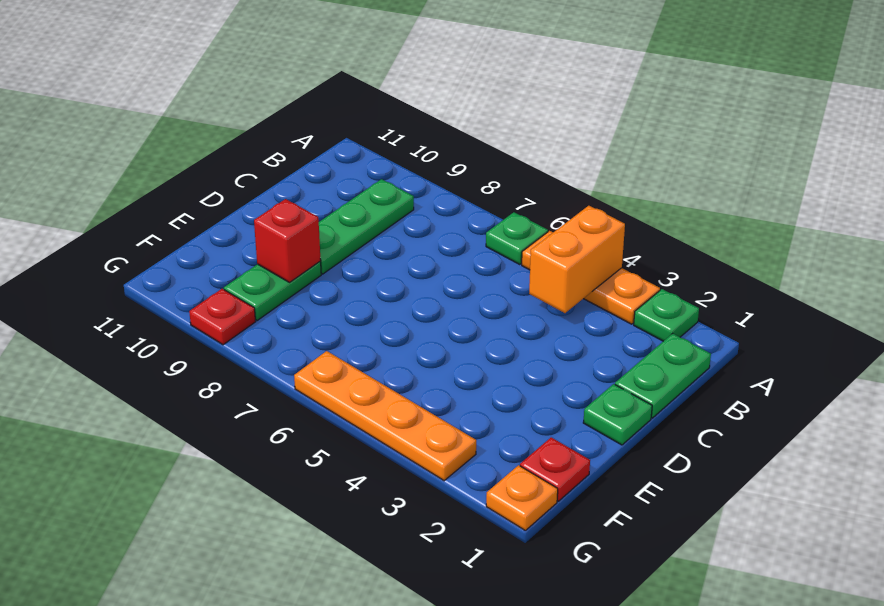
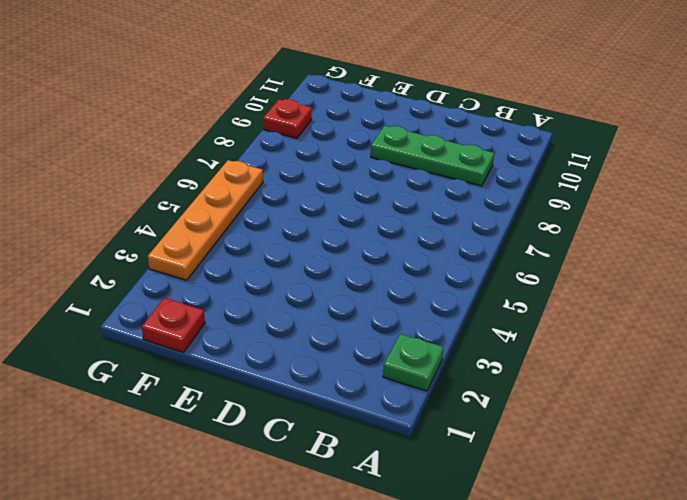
none -> orange 1x3 plate [522,231,660,324]
none -> green 1x1 plate [486,212,548,265]
none -> green 1x2 plate [615,334,711,418]

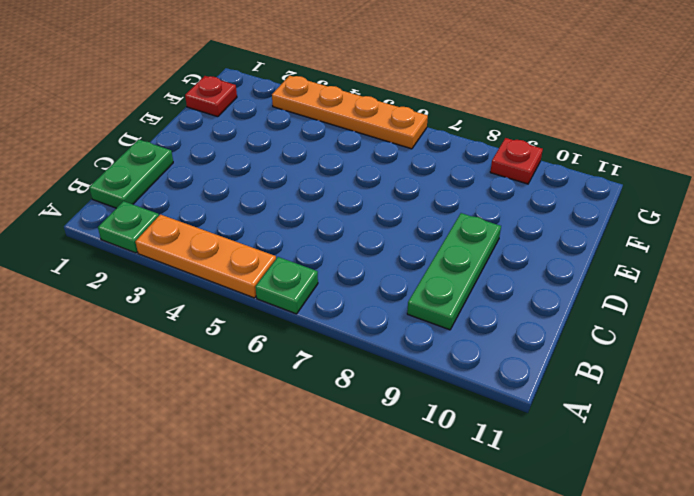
none -> green 1x1 plate [583,384,652,445]
none -> green 1x2 plate [224,262,321,321]
none -> orange 1x1 plate [486,465,558,530]

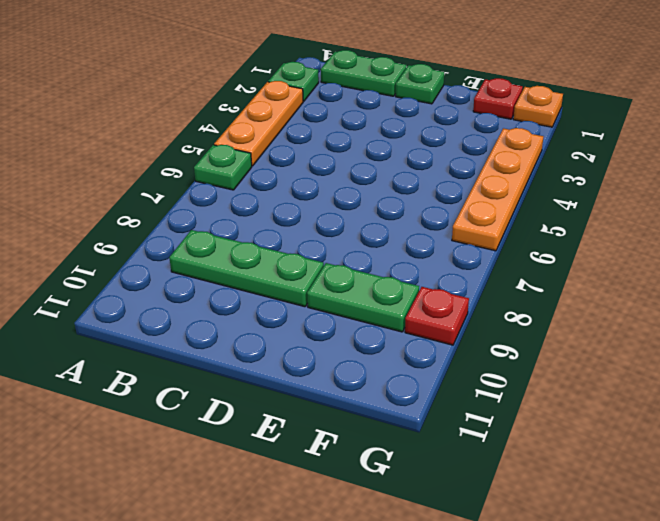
none -> orange 1x2 brick [529,206,625,313]
none -> red 1x1 brick [254,199,321,282]

